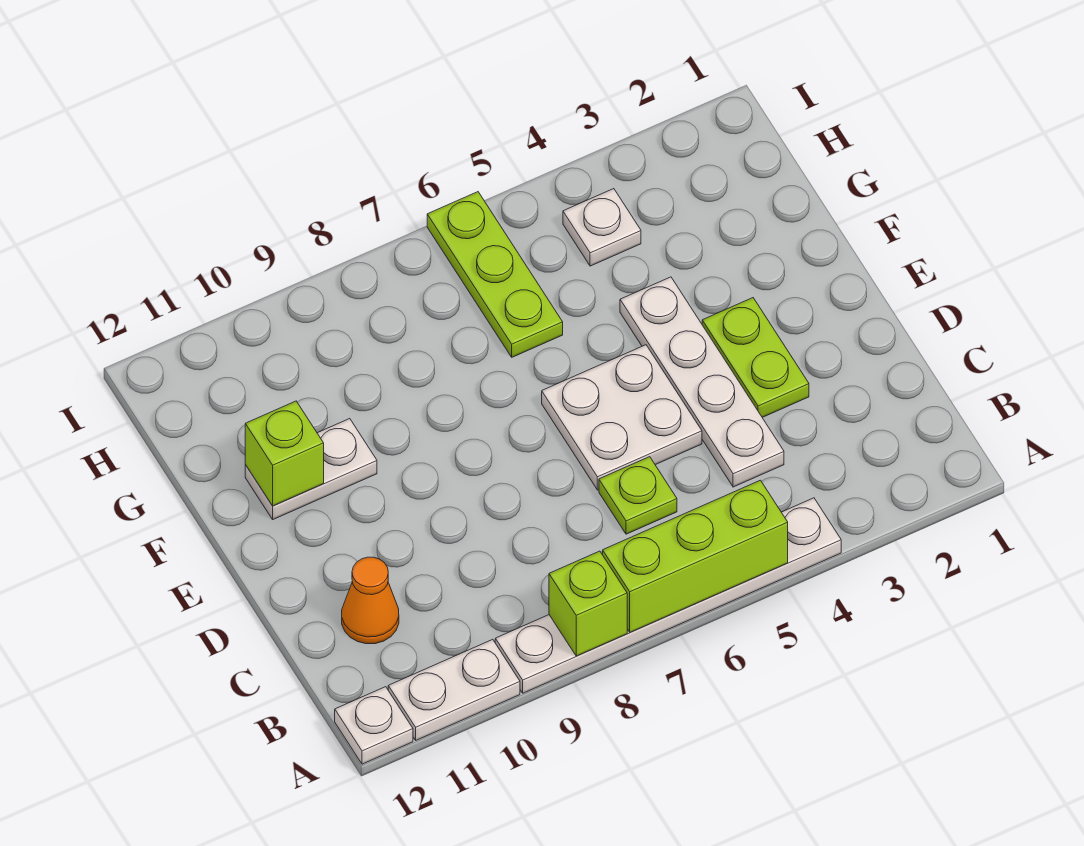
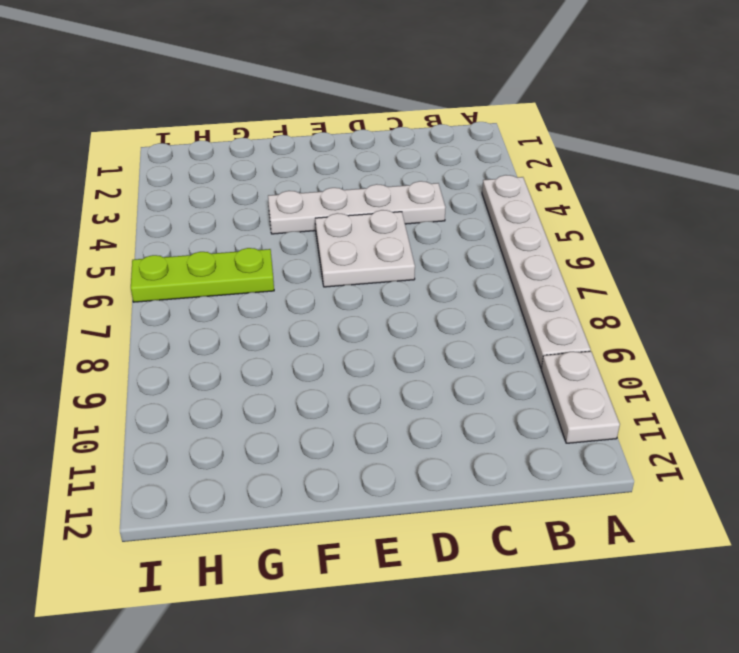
none -> white 1x1 plate [335,687,413,764]
none -> lime 1x1 plate [599,457,677,534]
none -> orange 1x1 cone [342,557,399,644]

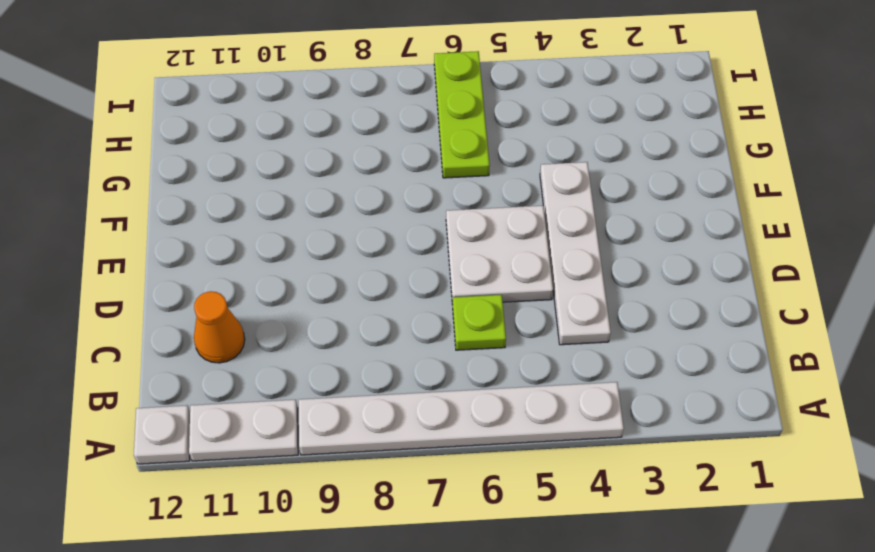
none -> lime 1x2 plate [702,298,809,417]
none -> white 1x2 plate [245,419,377,519]
none -> white 1x1 plate [563,189,641,266]

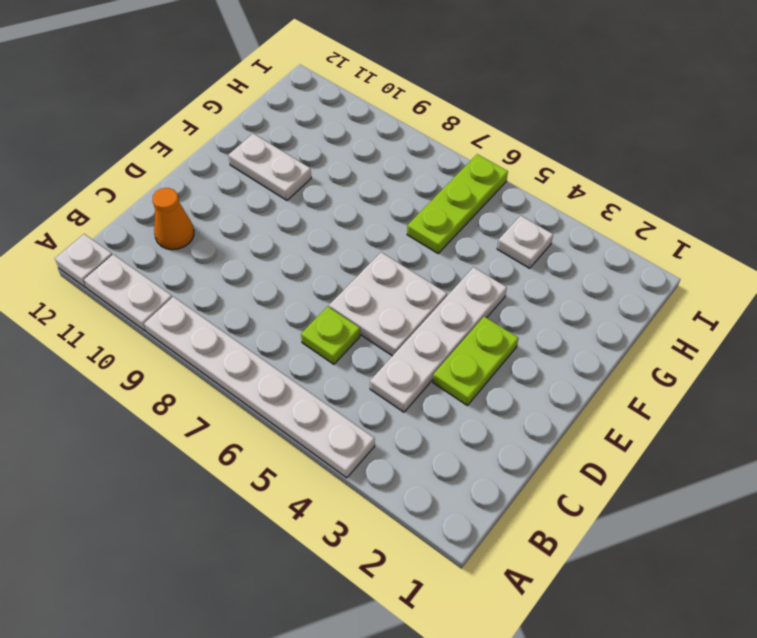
none -> lime 1x3 brick [603,480,788,632]
none -> lime 1x1 brick [549,551,627,656]
none -> lime 1x1 brick [245,401,324,506]

